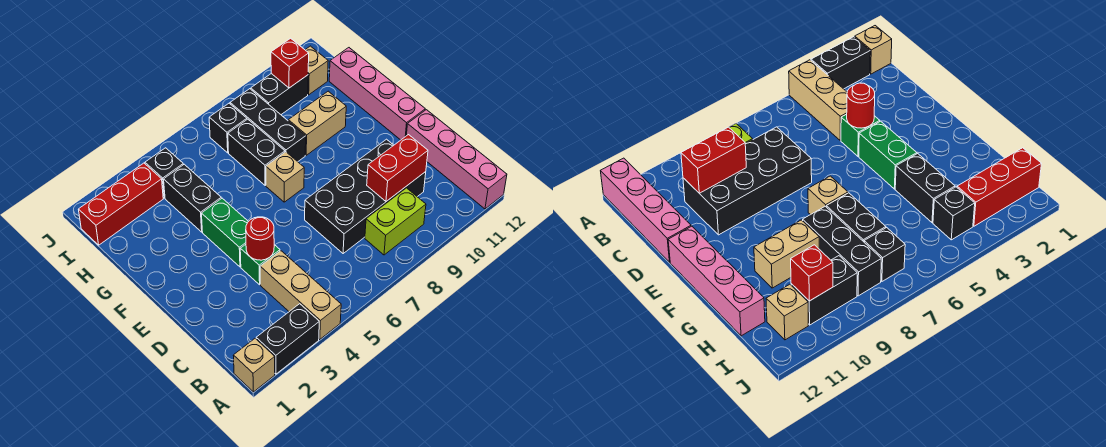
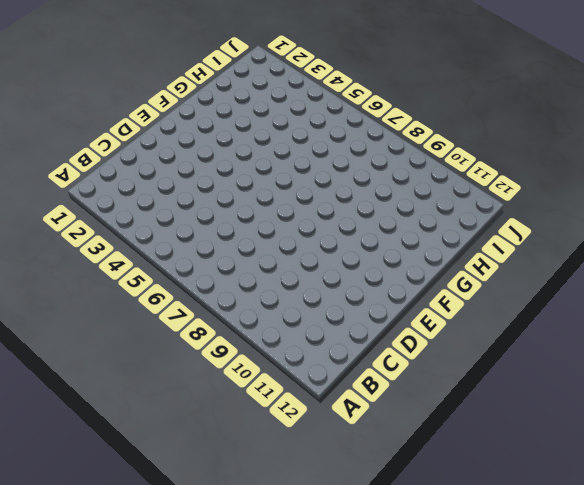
none -> tan 1x1 brick [233,339,275,392]
none -> black 1x2 brick [256,304,319,374]
none -> tan 1x3 brick [260,251,341,339]

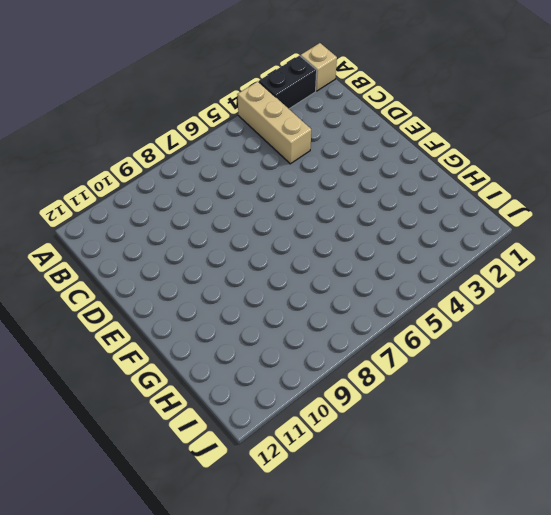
none -> pink 1x4 brick [406,110,507,209]
none -> lime 1x2 brick [365,188,426,255]
none -> black 2x4 brick [305,139,426,254]

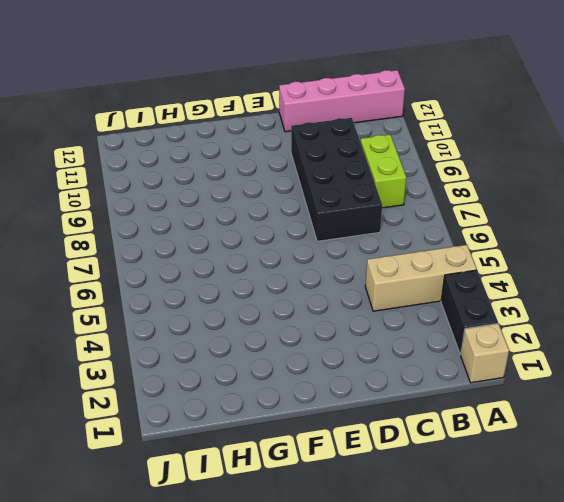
none -> green 1x1 brick [240,244,280,285]
none -> green 1x2 brick [201,198,249,267]
none -> pink 1x4 brick [329,48,425,140]

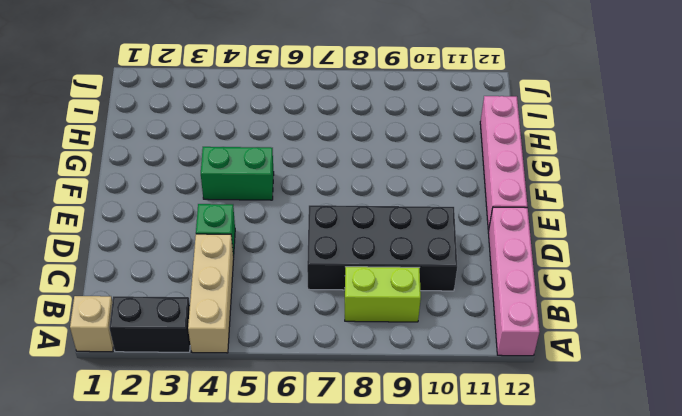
green 1x2 brick [201,147,274,200] -> green 1x2 brick turned to [201,198,249,267]
none -> tan 1x1 brick [266,152,304,202]
none -> black 1x2 brick [164,164,221,232]
none -> black 1x2 brick [228,119,285,185]

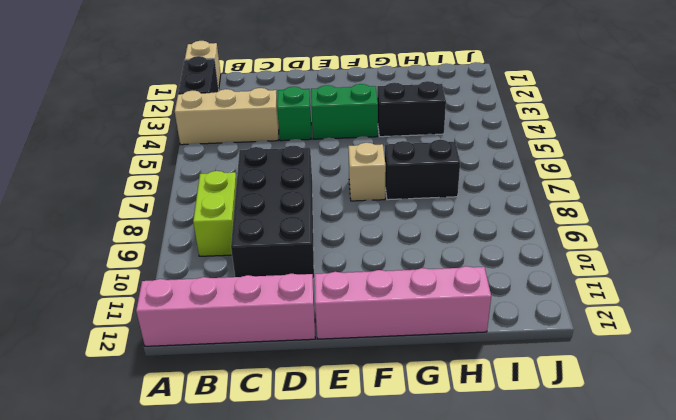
none -> black 1x3 brick [230,89,306,162]
none -> tan 1x2 brick [288,91,346,155]
none -> red 1x3 brick [78,163,163,245]

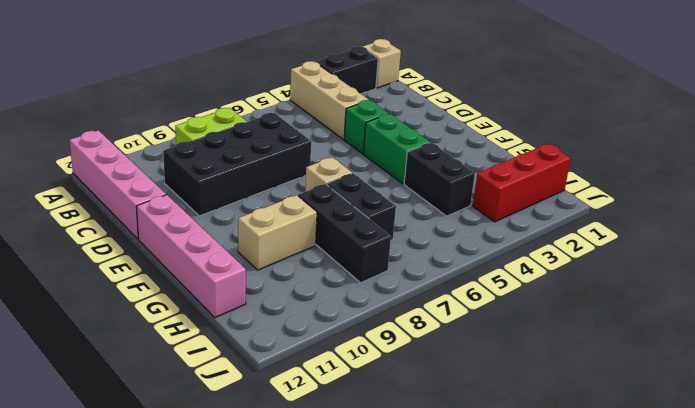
none -> black 1x1 brick [145,148,183,198]
none -> black 1x1 brick [209,103,247,153]
none -> black 1x2 brick [251,74,308,114]

